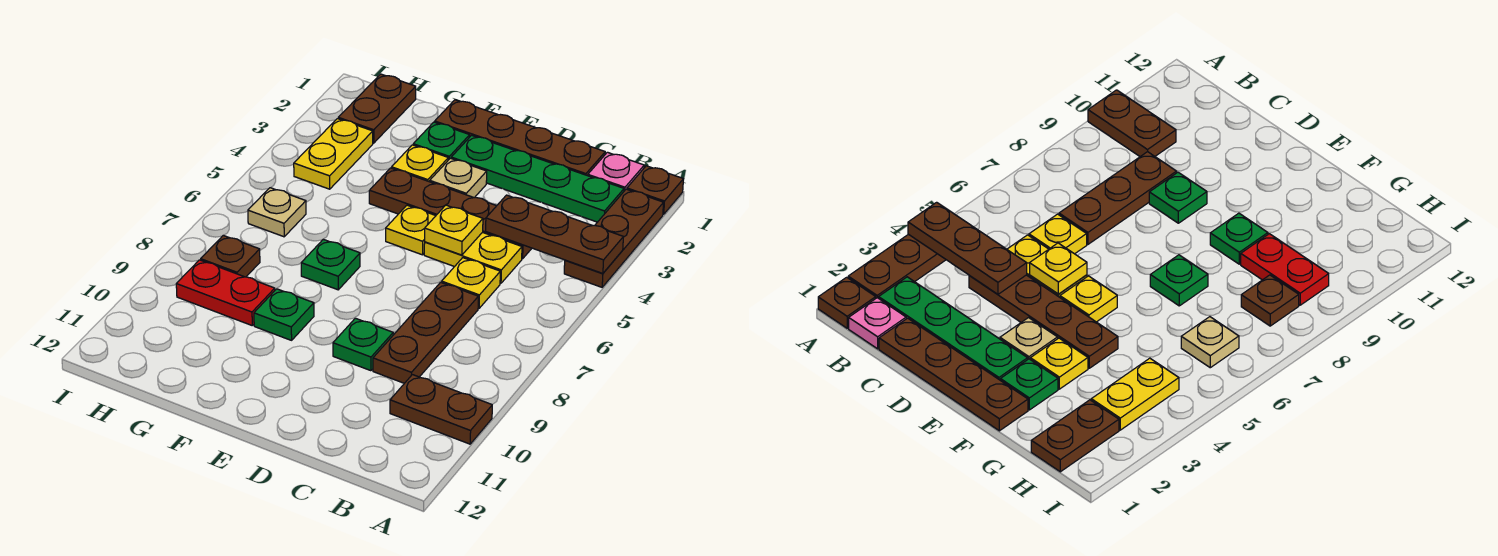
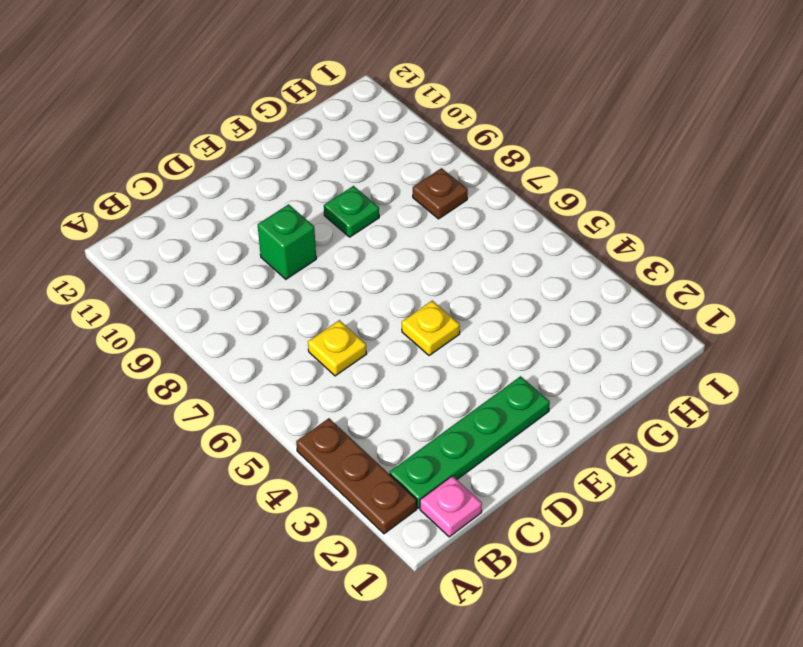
green 1x1 brick [258,204,316,279] -> green 1x1 plate [333,318,393,371]
none -> brown 1x1 plate [627,166,683,214]
none -> brown 1x2 plate [390,375,492,444]
none -> brown 1x4 plate [435,100,605,176]

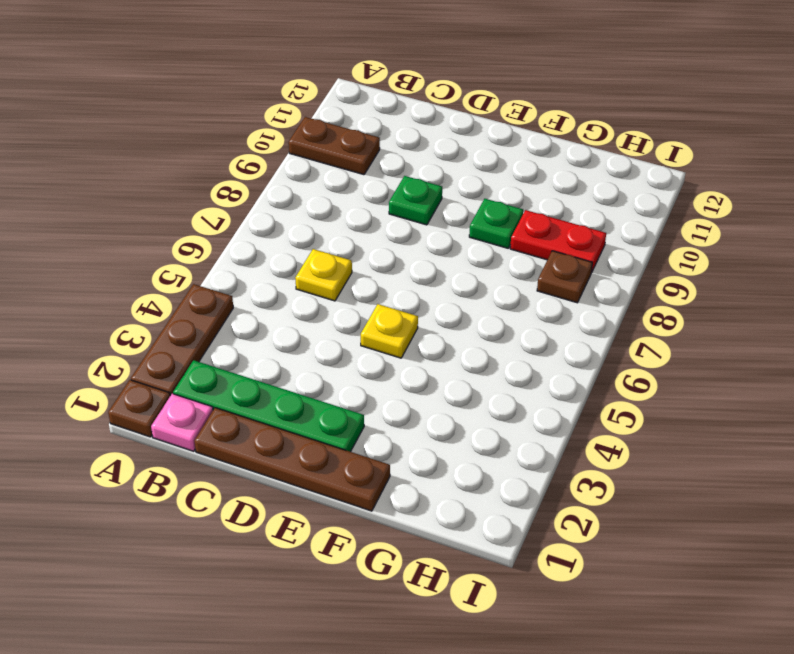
none -> brown 1x4 plate [369,168,532,259]
none -> yellow 1x2 plate [424,232,522,283]
none -> brown 1x3 plate [373,282,478,383]

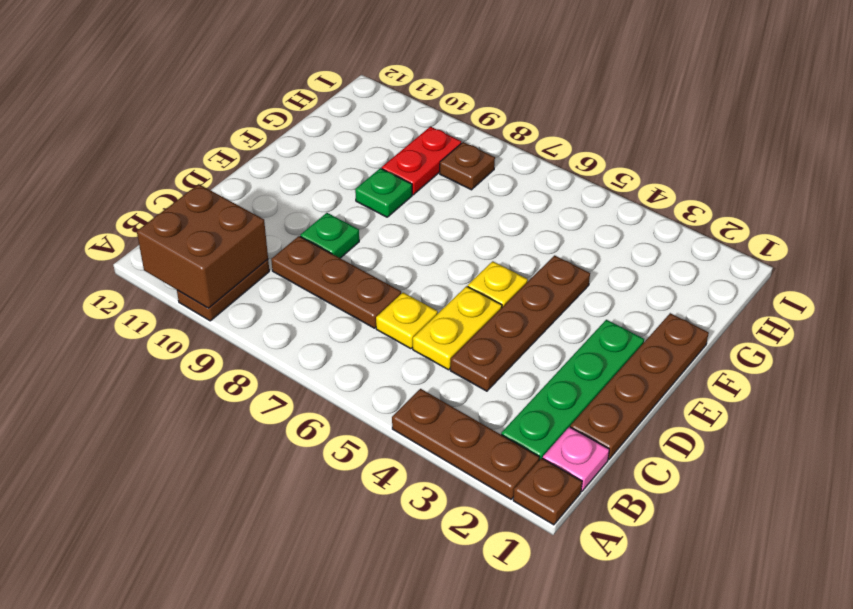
brown 2x2 brick [137,184,268,308] -> none
none -> tan 1x1 plate [430,158,487,198]
none -> green 1x1 plate [413,122,470,160]
none -> yellow 1x1 plate [392,145,448,182]

